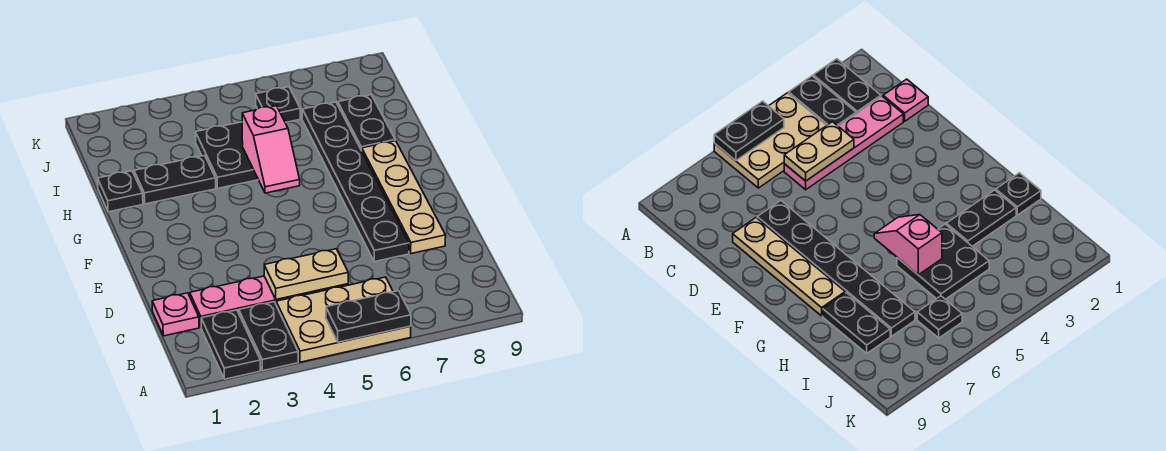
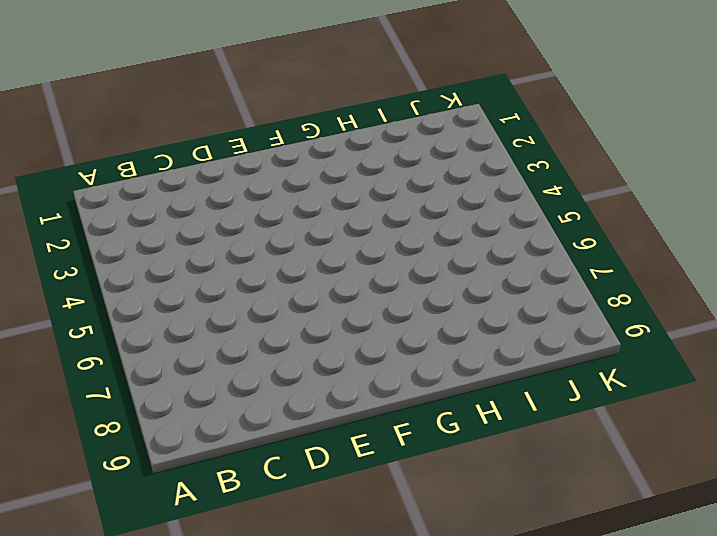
none -> black 1x2 plate [201,310,260,379]
none -> black 1x2 plate [239,302,298,371]
none -> tan 2x3 plate [276,277,411,362]

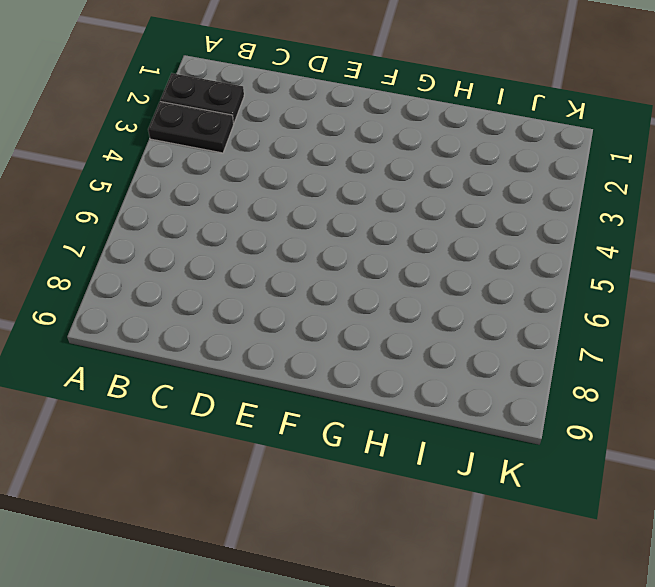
none -> tan 2x3 plate [276,277,411,362]
none -> pink 1x1 plate [152,293,199,336]
none -> pink 1x4 plate [190,276,348,327]

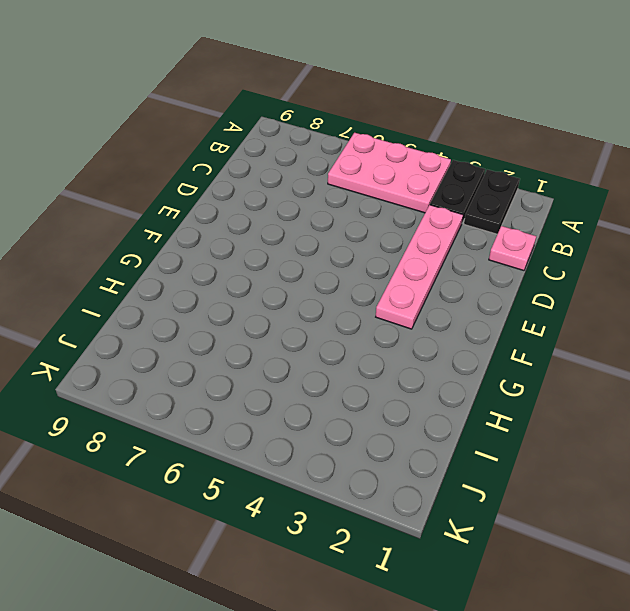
pink 2x3 plate [328,133,451,213] -> tan 2x3 plate [276,277,411,362]
pink 1x4 plate [376,205,463,329] -> pink 1x4 plate turned to [190,276,348,327]
none -> black 1x6 plate [302,102,409,262]
none -> tan 1x4 plate [362,141,446,254]
none -> black 1x1 plate [98,171,143,212]

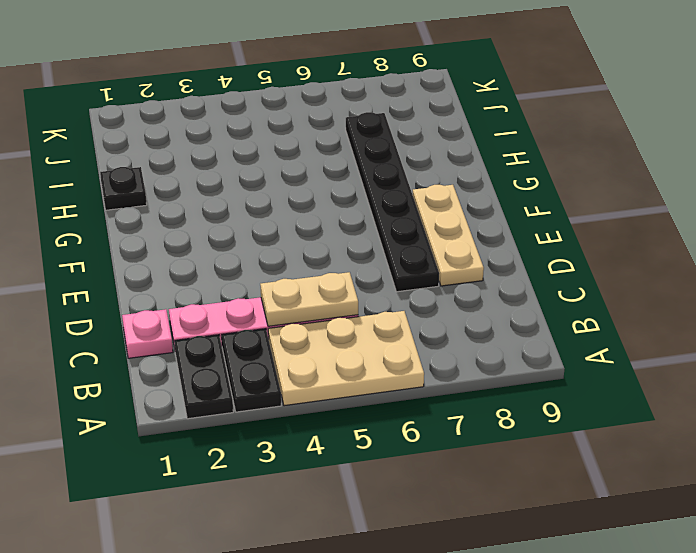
tan 1x3 plate [413,185,484,286] -> tan 1x4 plate [362,141,446,254]
none -> black 1x2 plate [134,155,216,204]
none -> black 2x2 plate [195,122,258,188]
none -> black 1x2 plate [338,95,395,151]

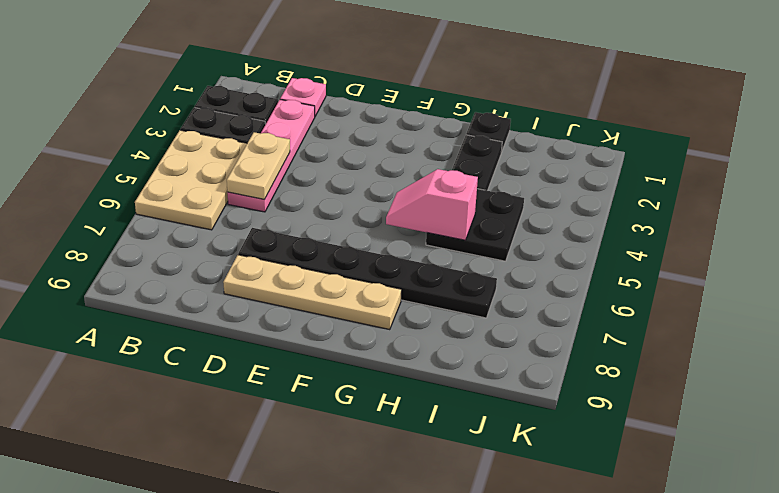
none -> black 1x2 plate [338,95,395,151]
none -> black 1x1 plate [256,87,300,123]
none -> black 1x2 plate [326,291,411,342]

